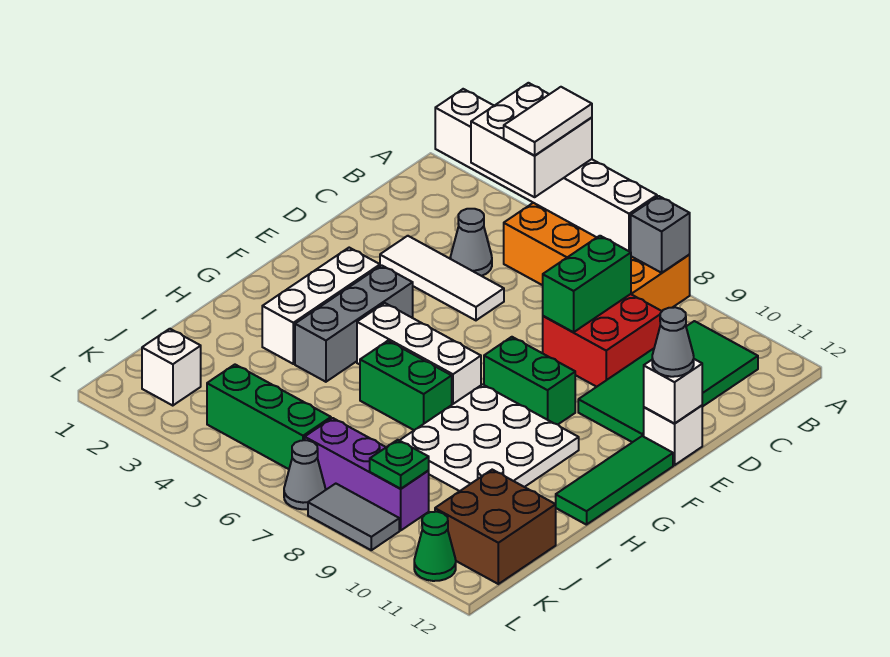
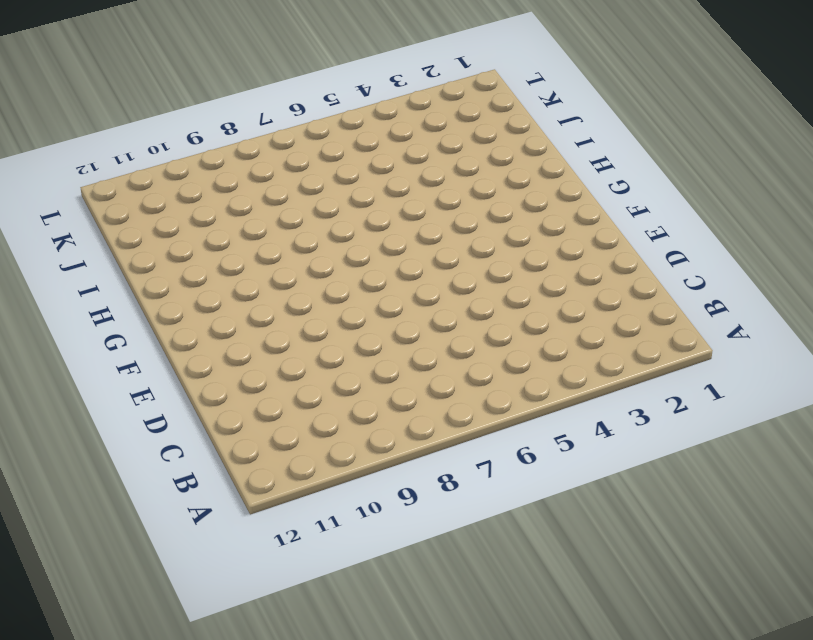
none -> orange 2x4 brick [504,203,690,311]
none -> green 2x4 tile [578,321,758,442]
none -> grey 1x1 cone [450,209,492,276]

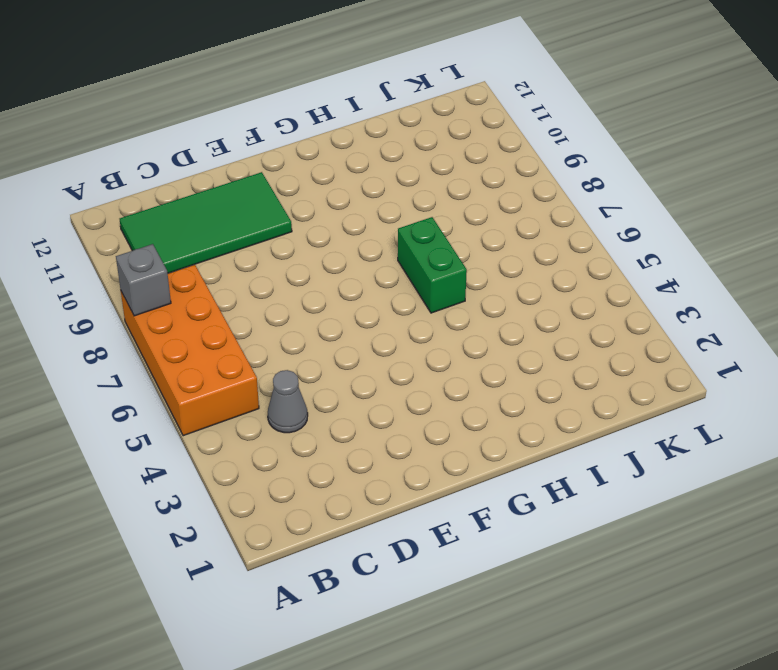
none -> red 2x2 brick [543,294,662,387]
none -> white 1x3 tile [380,236,504,320]
none -> white 1x1 brick [644,405,702,465]

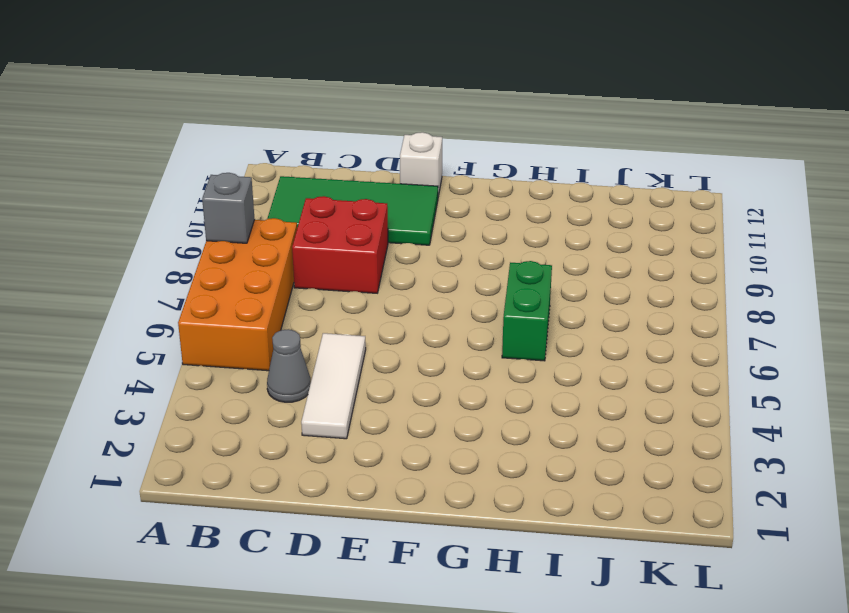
none -> white 1x3 brick [262,248,380,364]
none -> grey 1x3 brick [295,265,413,382]
none -> green 1x2 brick [484,337,575,424]

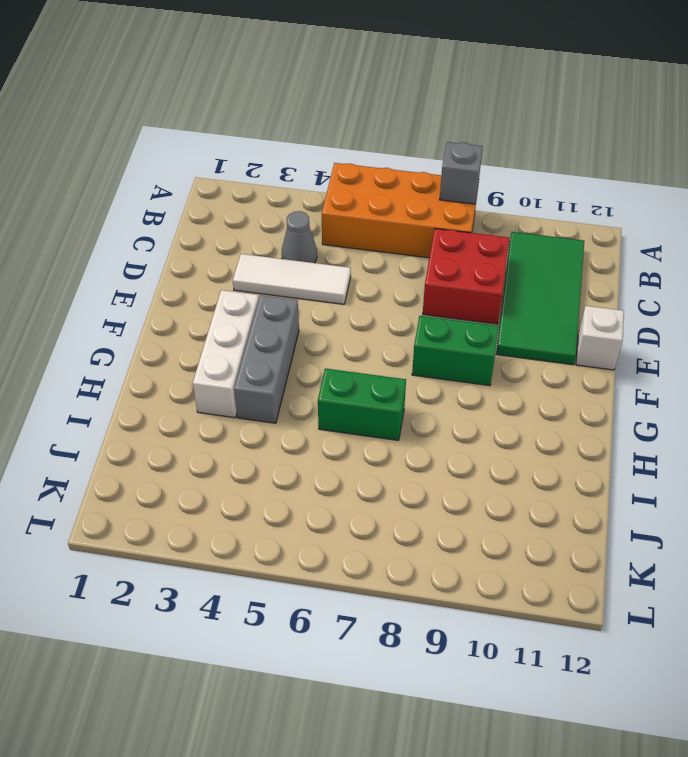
none -> green 1x3 tile [556,436,673,525]
none -> white 1x3 brick [357,303,481,405]
none -> white 3x3 plate [400,384,579,491]

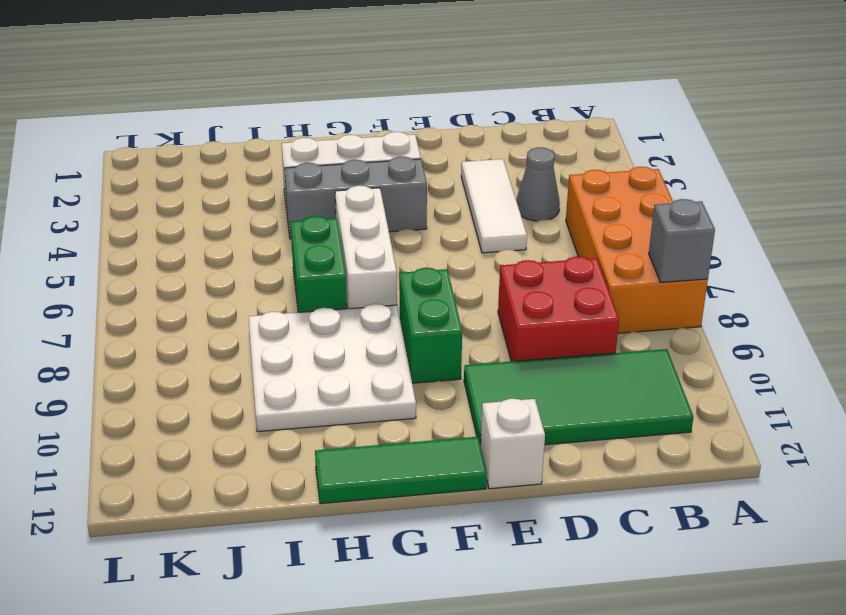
none -> brown 2x2 brick [435,470,556,584]
none -> white 1x1 brick [142,329,201,406]
none -> green 1x3 brick [207,365,331,469]

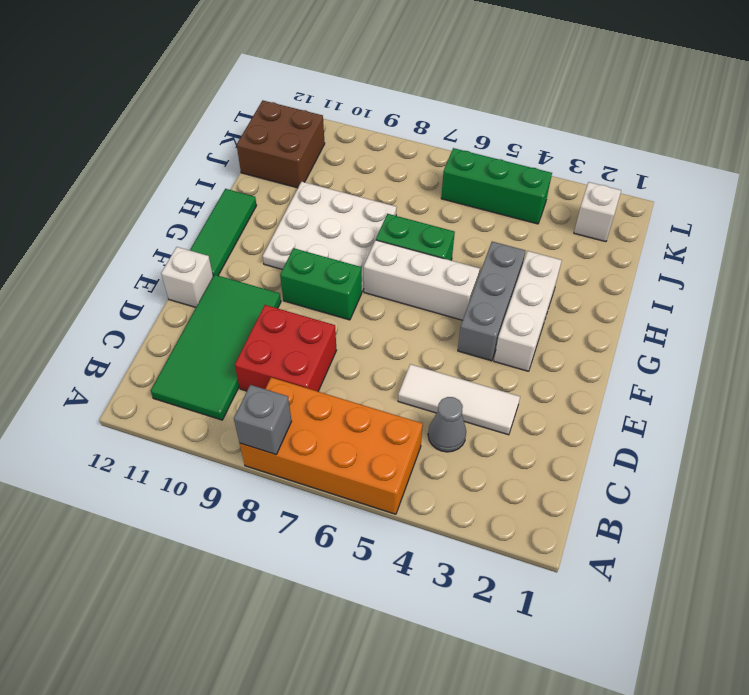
none -> purple 1x3 brick [305,418,429,530]
none -> grey 1x1 cone [284,440,325,509]
none -> grey 1x2 tile [308,484,399,550]

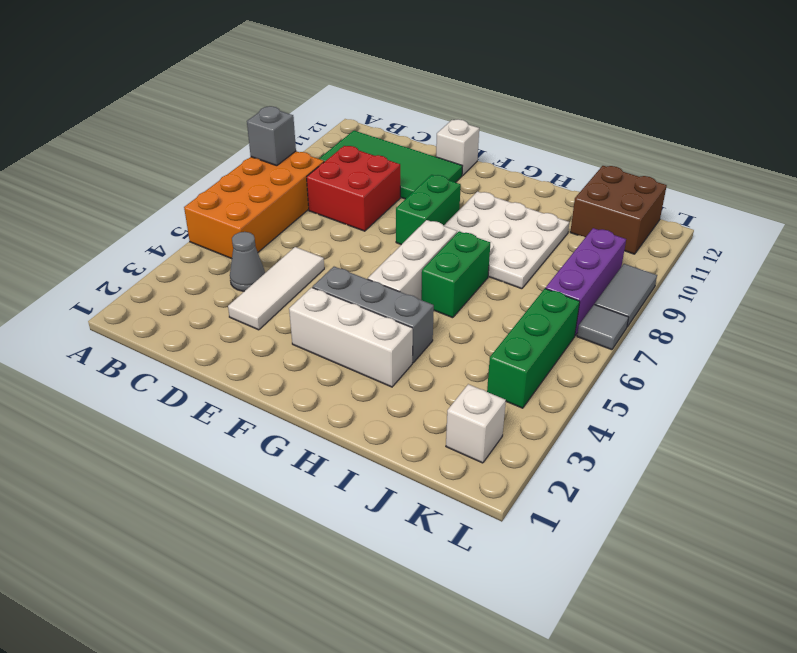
grey 1x1 tile [577,304,629,350] -> grey 1x1 cone [284,440,325,509]
none -> green 1x3 tile [556,436,673,525]
none -> green 1x1 cone [414,512,456,581]
none -> white 1x6 brick [435,89,657,252]

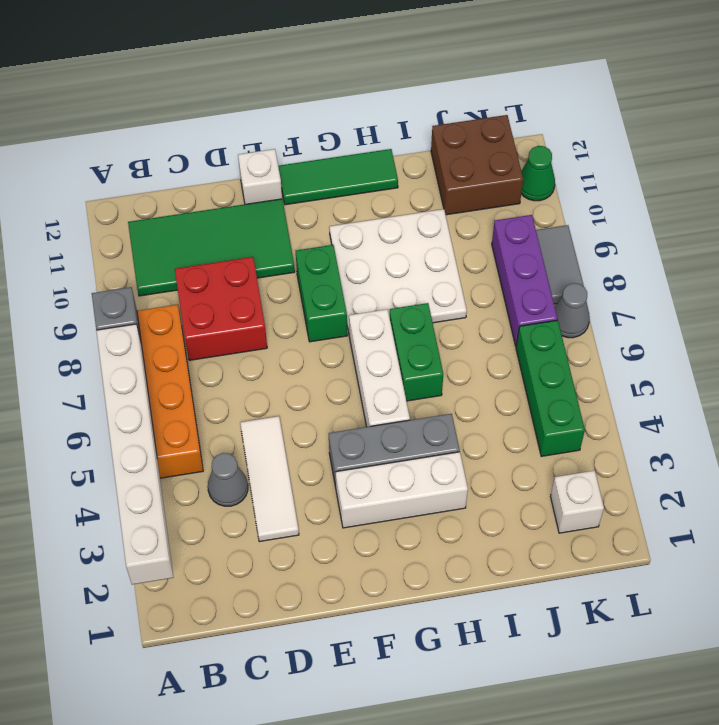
none -> green 1x2 brick [543,236,631,332]
none -> white 1x1 brick [644,359,702,423]
none -> green 1x1 plate [370,440,429,489]

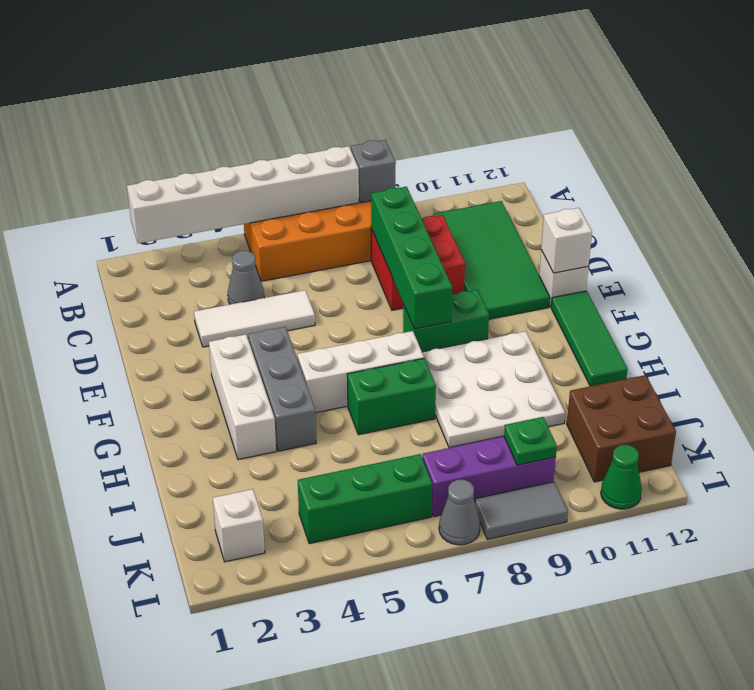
green 1x4 brick [371,187,452,329] -> green 1x2 brick [543,236,631,332]
none -> white 2x2 brick [471,83,592,197]
none -> grey 1x1 cone [652,307,694,377]
none -> white 1x2 tile [504,87,592,156]

